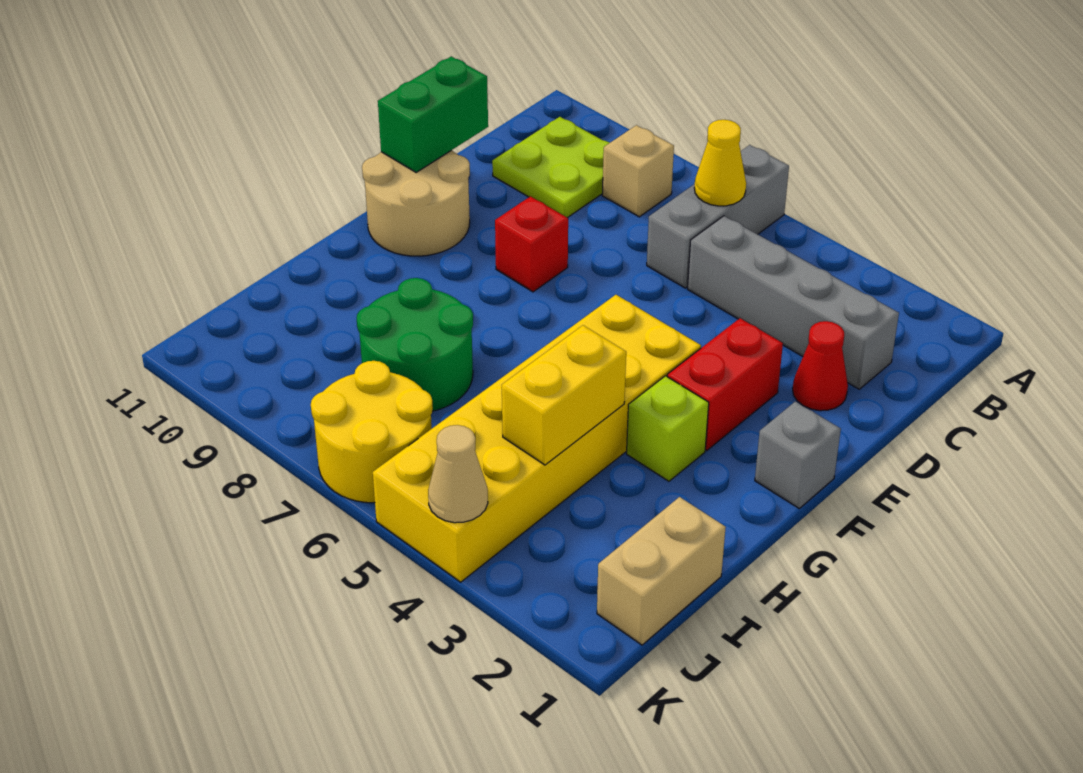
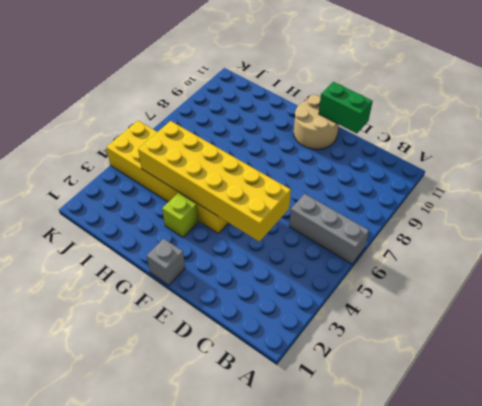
yellow 2x6 brick [138,121,291,241] -> yellow 1x2 brick [502,325,626,465]
none -> tan 1x1 brick [602,125,674,217]
none -> lime 2x2 plate [492,117,610,218]
none -> grey 1x4 brick [688,216,899,389]

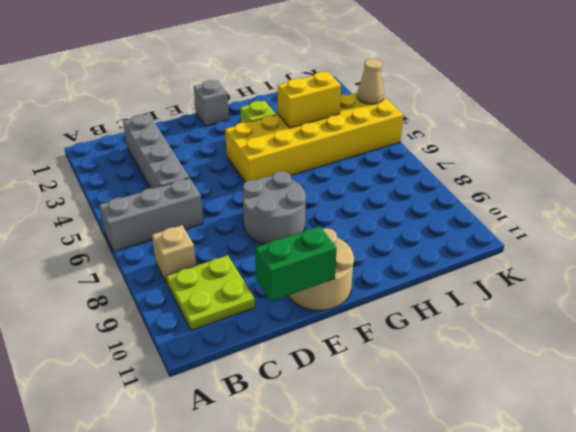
grey 2x2 round brick [243,171,306,244] -> red 1x1 brick [495,196,568,292]
none -> red 1x1 cone [793,321,848,411]
none -> red 1x2 brick [667,318,783,451]
none -> green 2x2 round brick [357,278,473,411]

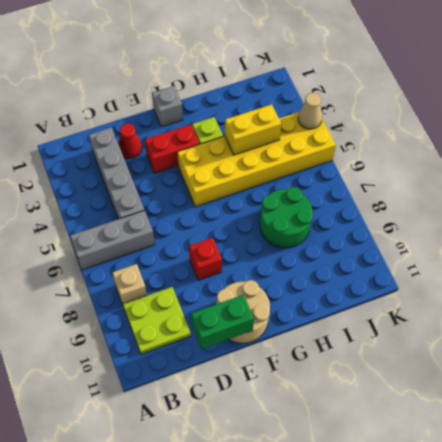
none -> tan 1x2 brick [597,497,726,645]
none -> yellow 2x2 round brick [311,361,433,503]
none -> yellow 1x1 cone [694,120,746,206]

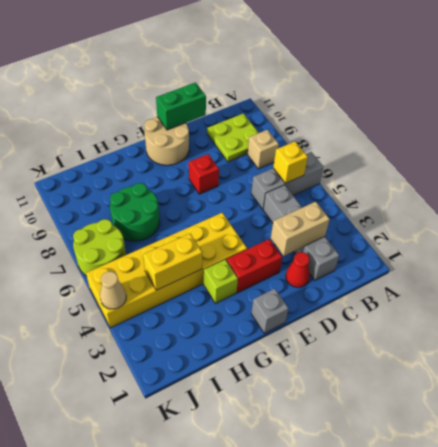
yellow 1x1 brick [273,142,308,183] -> yellow 1x1 cone [694,120,746,206]
tan 1x2 brick [271,201,330,256] -> tan 1x2 brick moved to [597,497,726,645]
lime 2x2 round brick [73,219,126,275] -> yellow 2x2 round brick [311,361,433,503]

